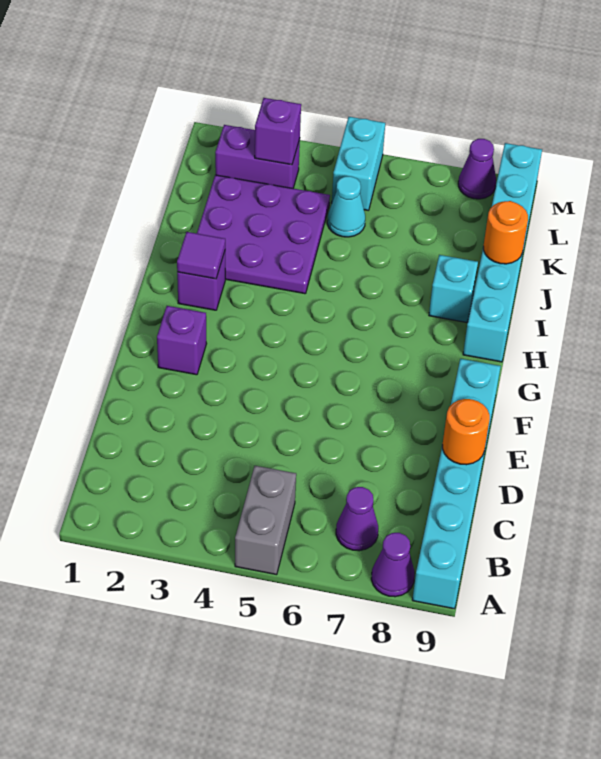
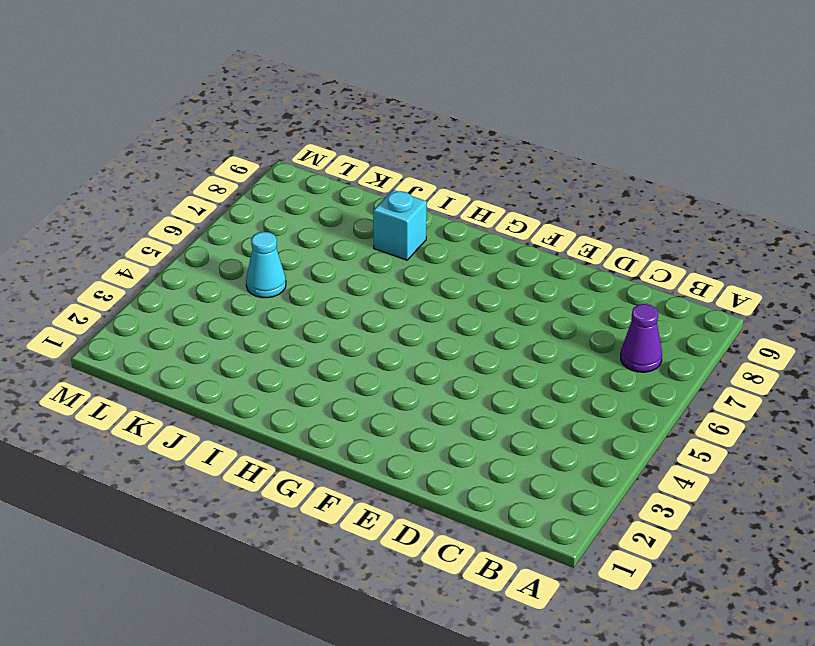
none -> grey 1x2 brick [235,466,296,575]
none -> purple 1x1 cone [371,533,415,597]
none -> cyan 1x6 brick [412,359,501,609]

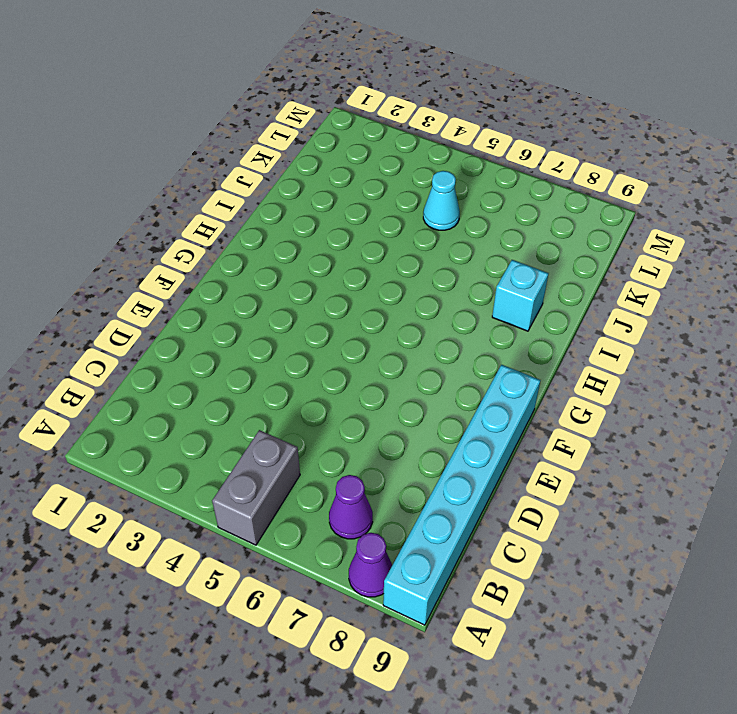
none -> purple 1x1 brick [157,306,207,375]
none -> purple 1x1 brick [177,252,225,310]
none -> cyan 1x6 brick [463,143,542,362]

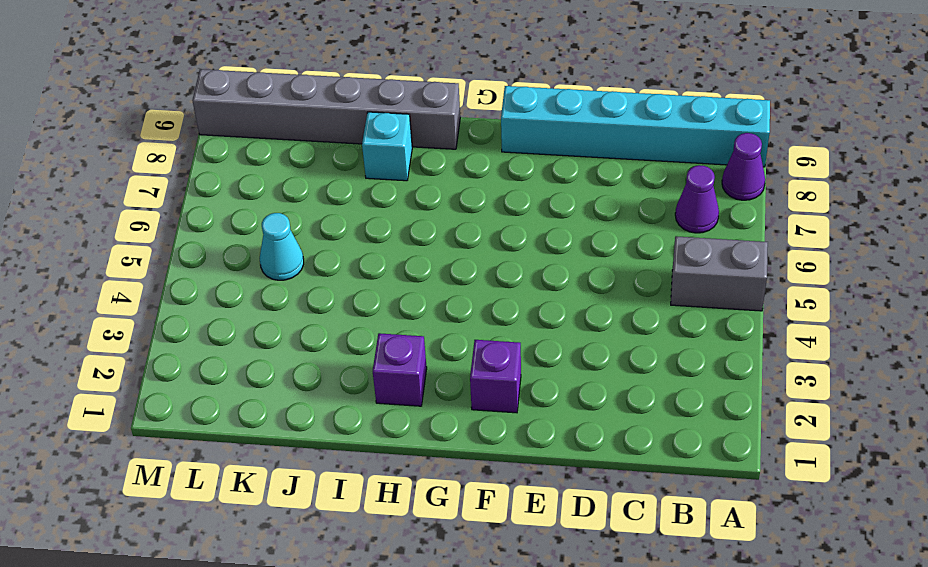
grey 1x6 brick [192,69,460,149] -> cyan 1x6 brick [463,143,542,362]
none -> purple 3x3 plate [197,175,330,294]
none -> purple 1x2 brick [215,125,300,188]
none -> cyan 1x2 brick [332,117,385,210]

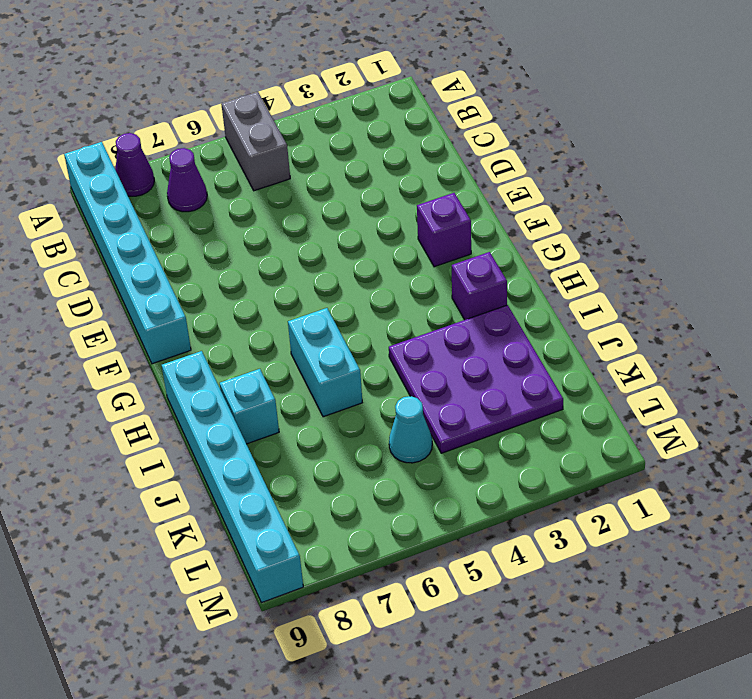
cyan 1x2 brick [288,308,362,417] -> cyan 1x2 brick moved to [332,117,385,210]
none -> purple 1x2 brick [215,125,300,188]
none -> purple 1x1 cone [458,139,496,199]
none -> orange 1x1 round brick [443,399,490,465]

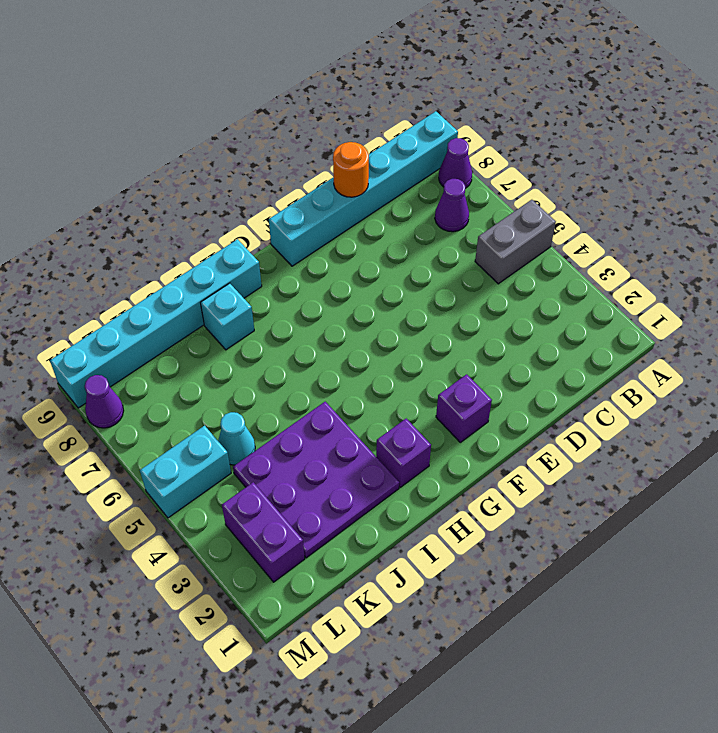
none -> purple 1x1 tile [177,232,225,279]
none -> orange 1x1 round brick [484,201,528,264]
none -> purple 1x1 brick [255,98,301,165]

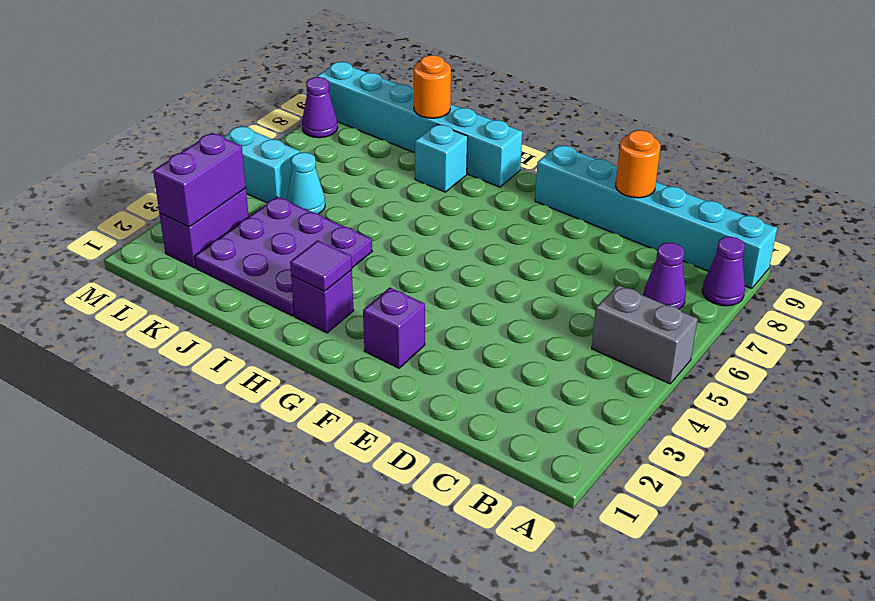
purple 1x2 brick [153,133,246,227] -> purple 1x1 brick [255,98,301,165]

